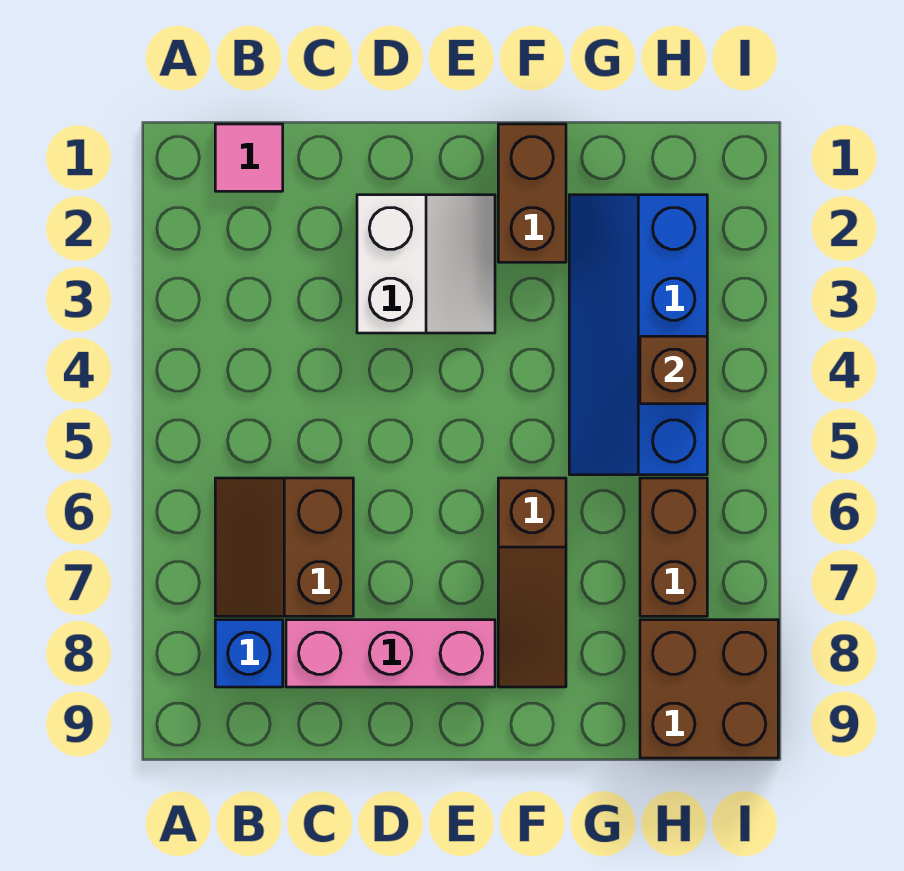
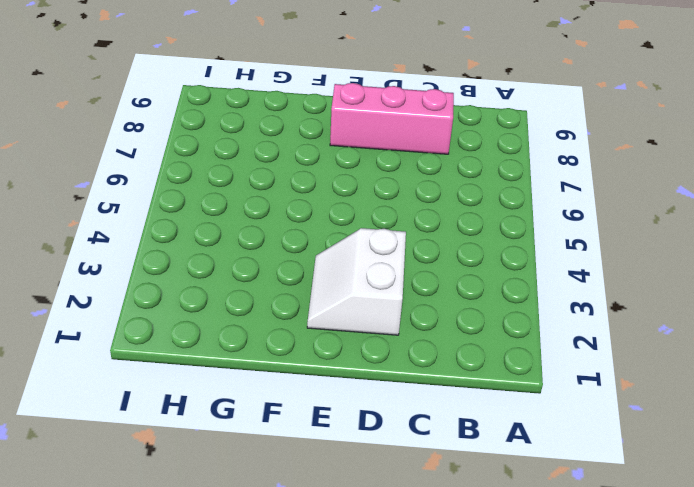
none -> pink 1x1 tile [215,124,283,191]
none -> brown 2x2 slope [215,478,353,616]

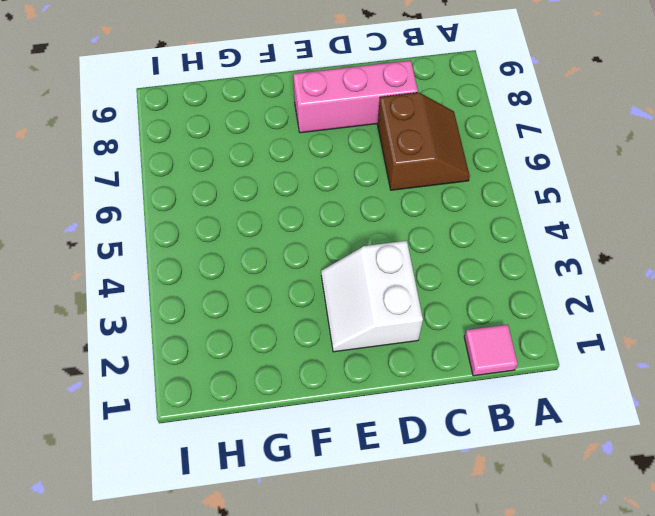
none -> blue 1x1 brick [215,620,283,687]
none -> brown 1x2 brick [498,124,566,262]

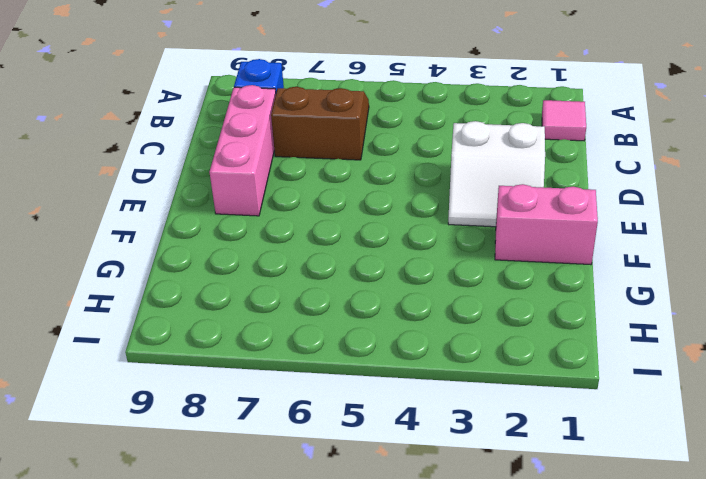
pink 1x2 brick [495,184,598,265] -> brown 1x2 brick [498,124,566,262]
none -> brown 1x3 slope [498,478,566,687]
none -> blue 2x4 slope [569,195,707,475]

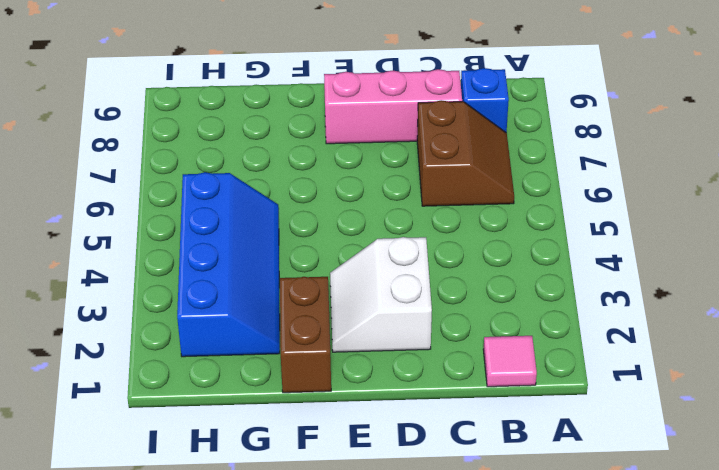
none -> brown 1x3 slope [498,478,566,687]
none -> brown 1x2 brick [640,478,707,616]

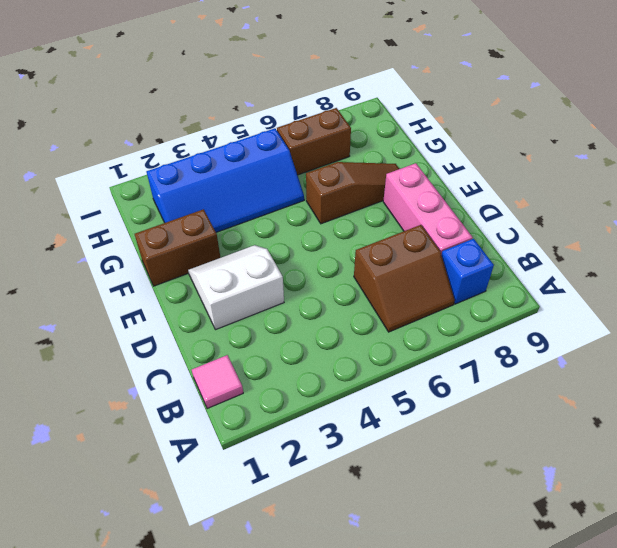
none -> brown 2x2 brick [640,620,778,758]
none -> brown 1x1 brick [640,336,707,404]

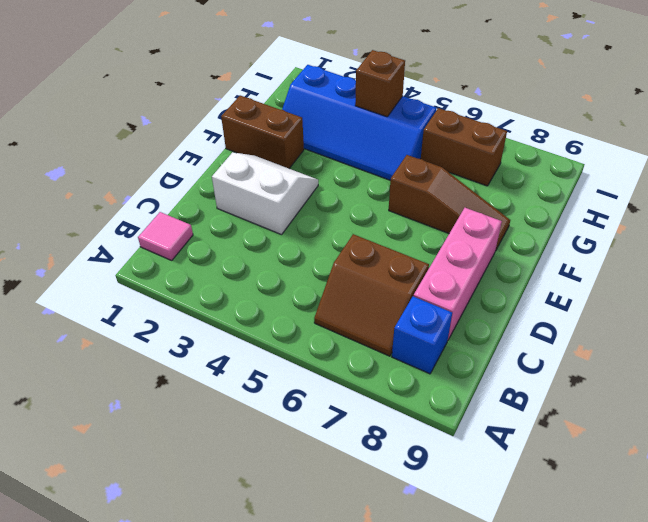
none -> brown 2x2 brick [640,620,778,758]

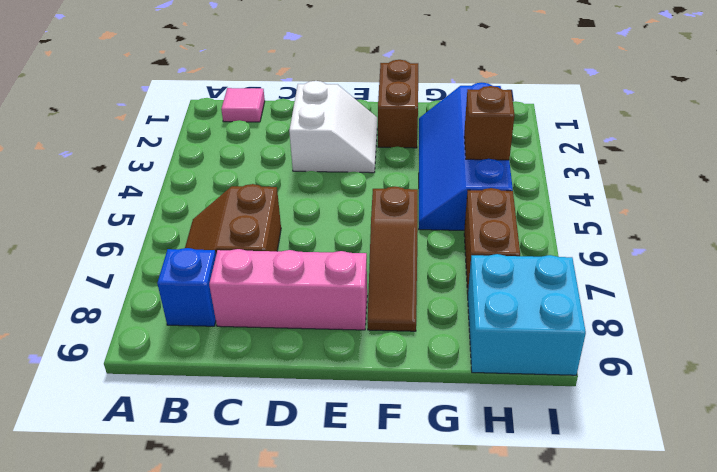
cyan 2x2 brick [468,254,586,375] -> brown 2x2 brick [640,620,778,758]

